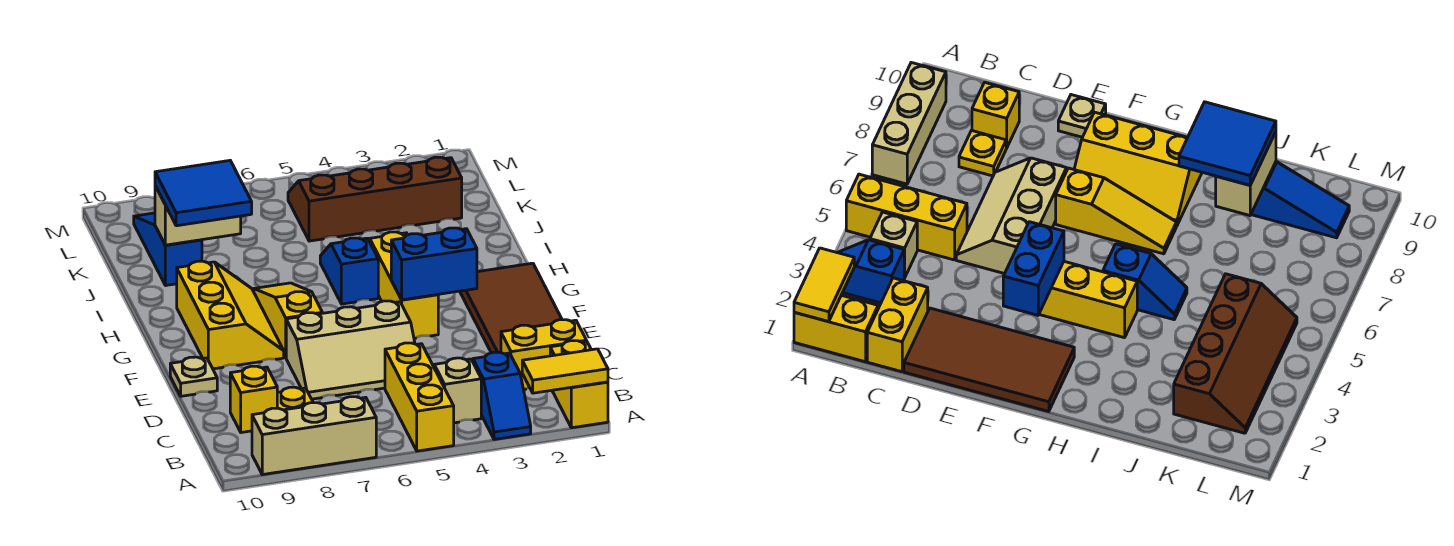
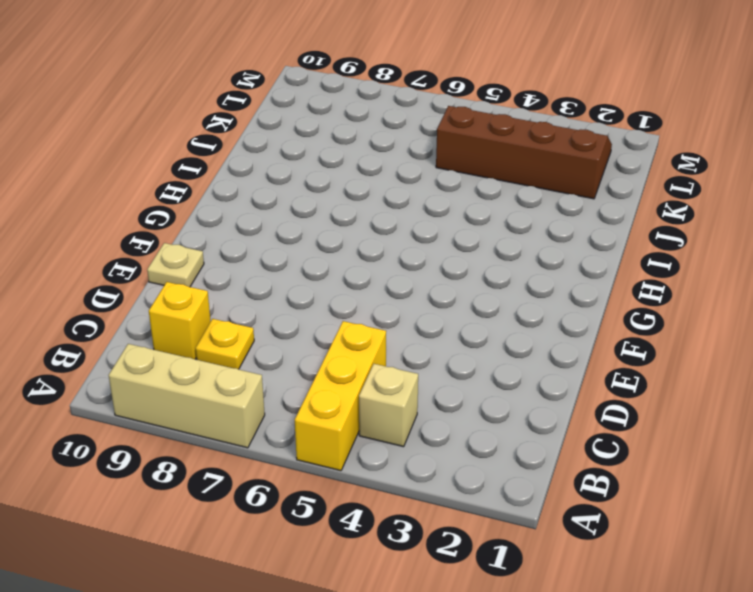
none -> yellow 1x2 brick [550,341,608,428]
none -> blue 1x2 slope [473,352,531,439]
none -> yellow 1x2 brick [501,320,587,390]

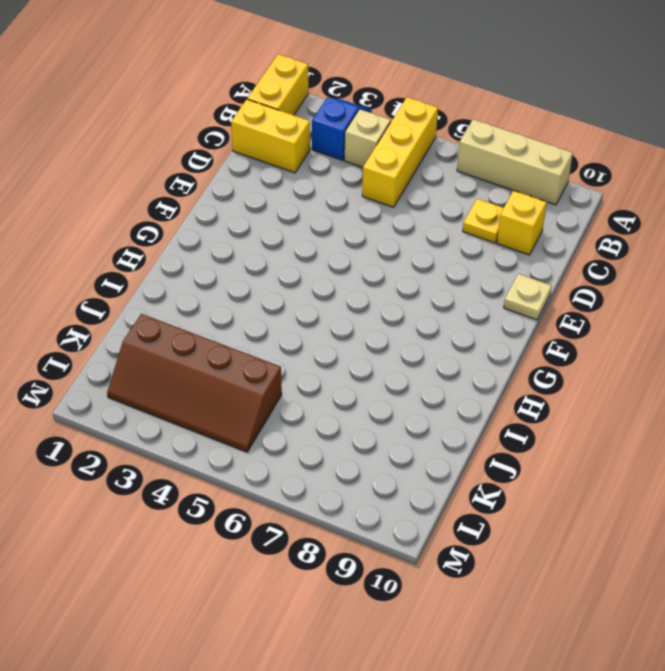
none -> brown 2x4 tile [460,263,562,353]
none -> tan 2x3 slope [286,301,415,399]
none -> yellow 1x3 brick [370,232,438,338]

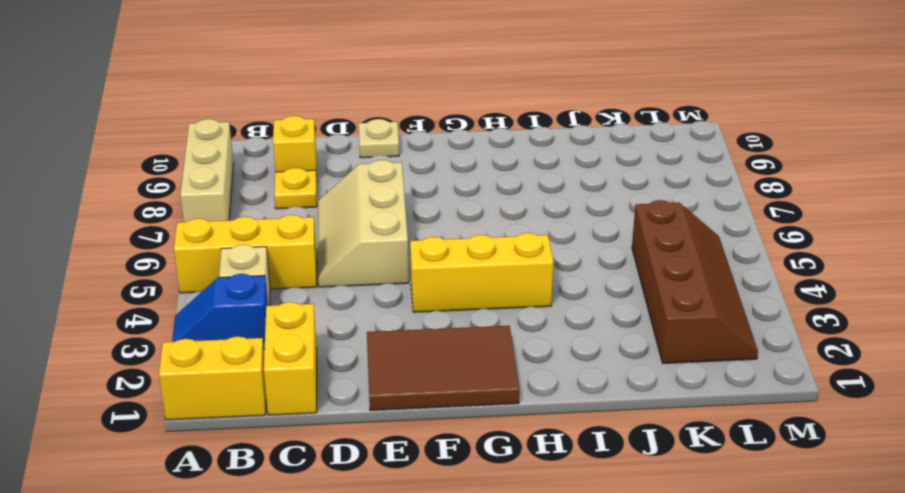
brown 2x3 tile [367,326,519,411] -> brown 2x4 tile [460,263,562,353]
none -> yellow 1x3 slope [254,283,322,357]
none -> yellow 2x3 slope [177,261,284,369]
none -> blue 1x2 slope [320,238,378,304]

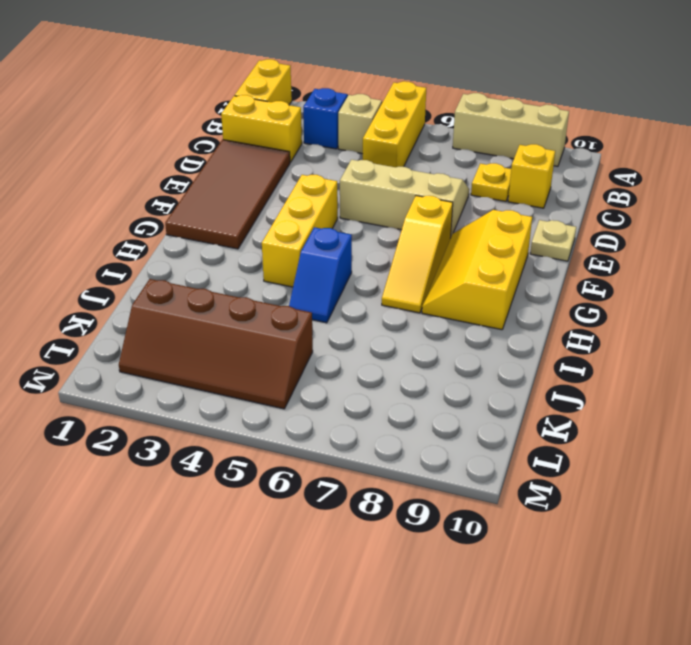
none -> blue 1x3 slope [134,213,202,285]
none -> yellow 1x2 tile [522,349,608,393]
none -> blue 1x2 brick [391,228,477,300]

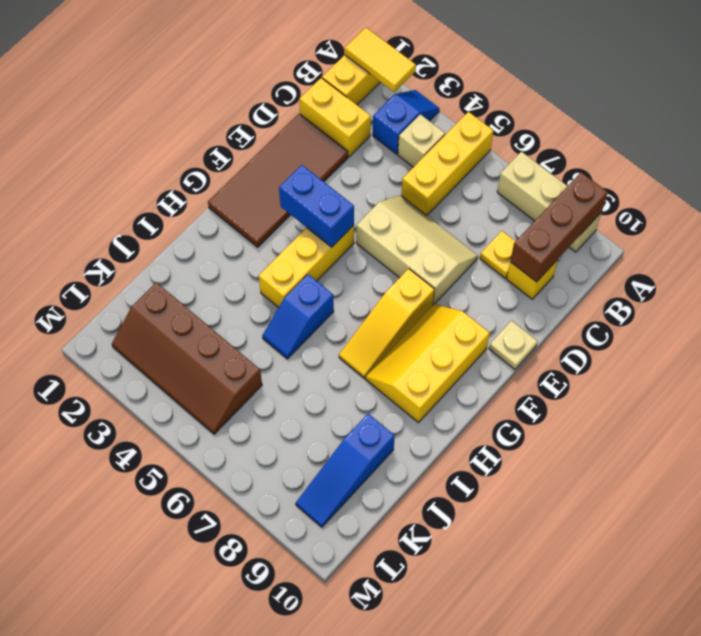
brown 1x3 brick [510,172,608,282] -> none
none -> tan 1x2 brick [155,186,241,245]
none -> blue 2x2 tile [155,161,252,226]

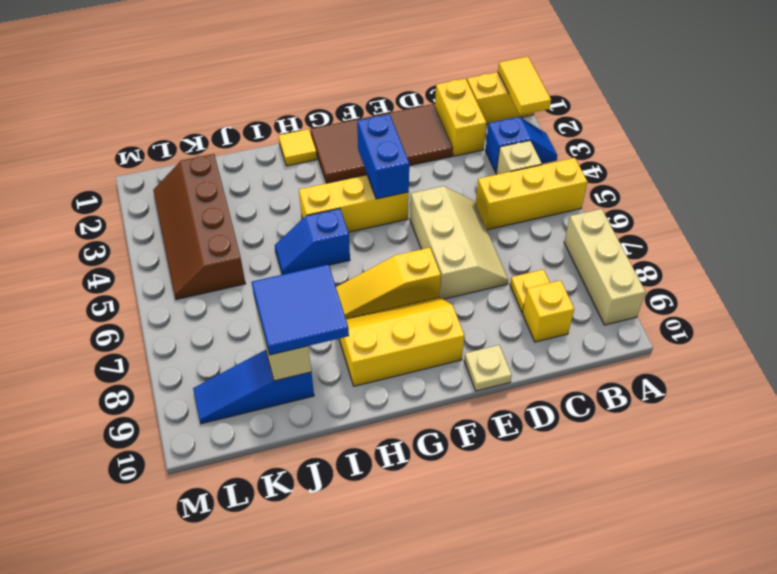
yellow 1x1 tile [279,129,317,166] -> none

